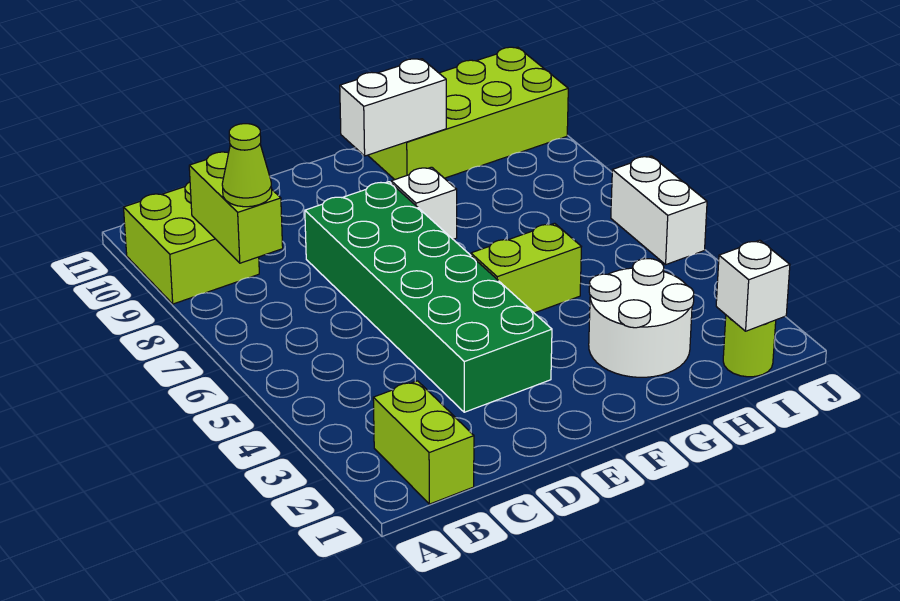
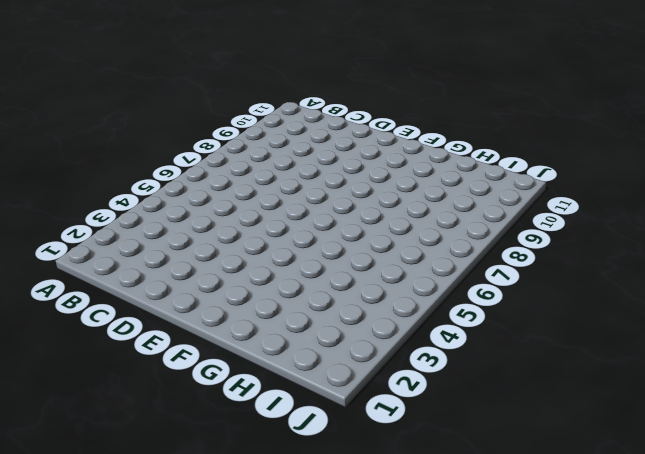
none -> lime 2x2 brick [124,182,259,304]
none -> lime 1x2 brick [373,381,474,504]
none -> green 2x6 brick [305,182,552,412]

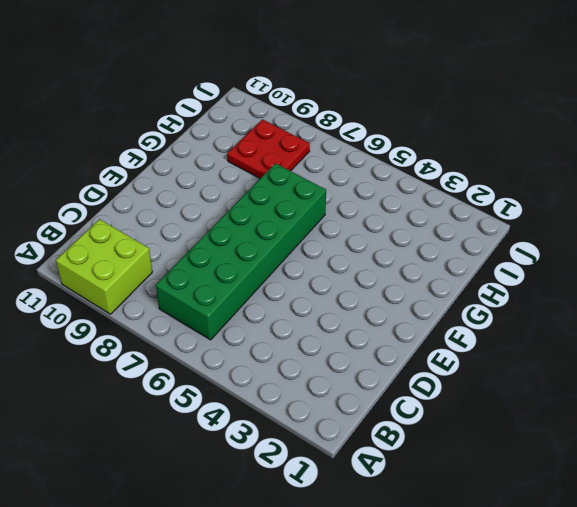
green 2x6 brick [156,163,326,340] -> green 2x6 brick turned to [305,182,552,412]
red 2x2 plate [227,119,310,178] -> none
none -> lime 1x2 brick [373,381,474,504]
none -> lime 1x2 brick [471,223,581,313]
none -> white 1x1 brick [391,167,457,240]

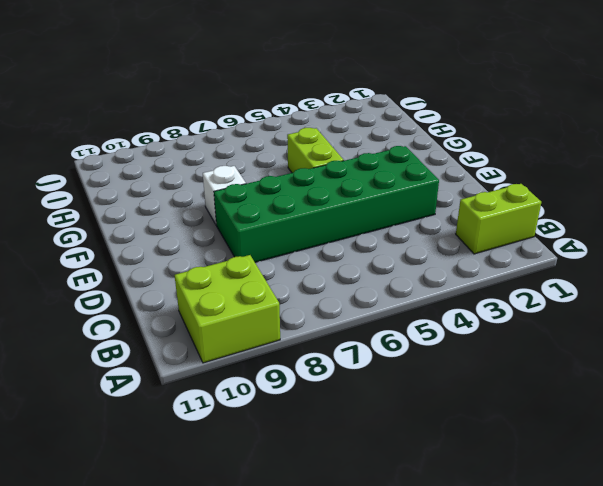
none -> white 2x2 round brick [589,259,694,377]
none -> lime 2x4 brick [368,47,568,180]
none -> lime 1x1 round brick [723,315,776,377]

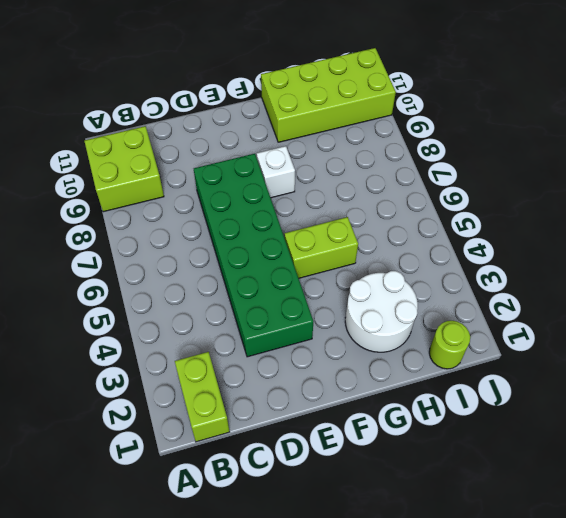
none -> white 1x2 brick [611,156,707,264]
none -> lime 1x2 brick [189,152,283,263]
none -> white 1x2 brick [340,59,446,156]

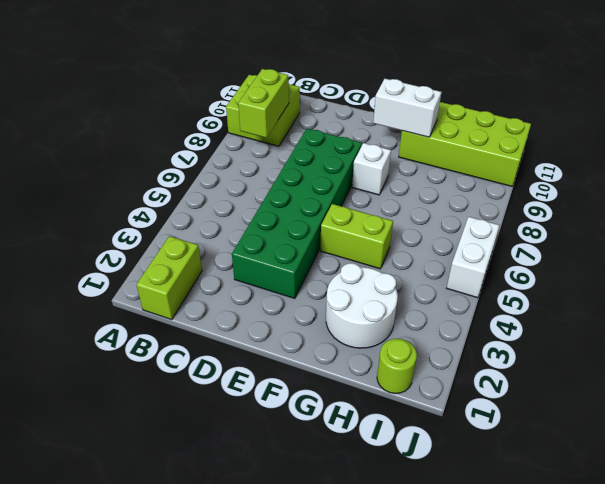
none -> white 1x1 brick [716,240,790,331]
none -> lime 1x1 cone [222,124,272,207]

